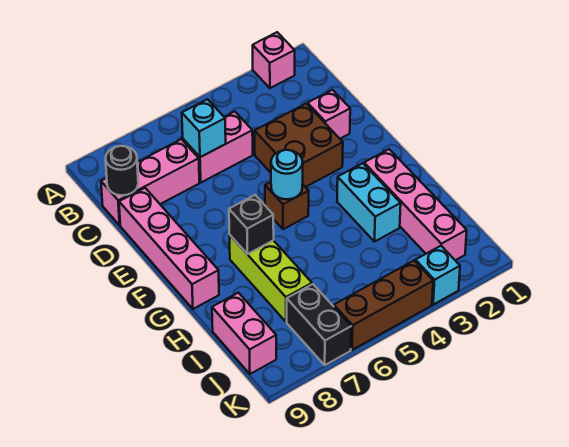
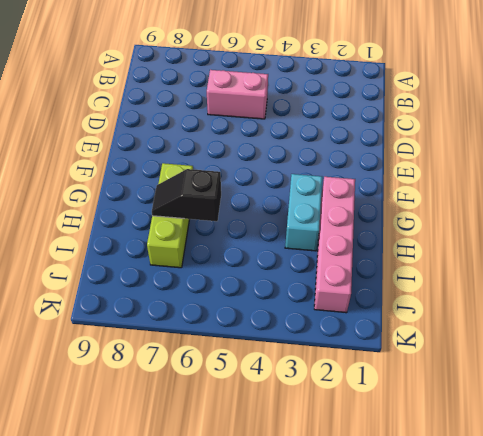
black 1x2 slope [152,169,221,221] -> none
none -> pink 1x1 brick [253,32,295,88]
none -> pink 1x3 brick [101,139,199,225]
none -> pink 1x1 brick [308,90,350,139]

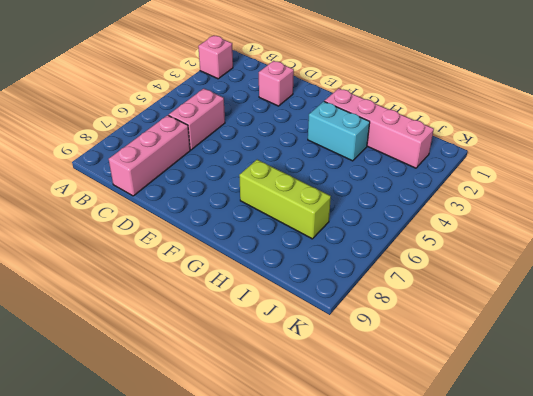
none -> brown 2x2 brick [255,104,343,187]
none -> pink 1x4 brick [119,188,219,309]
none -> brown 1x1 brick [265,182,309,229]

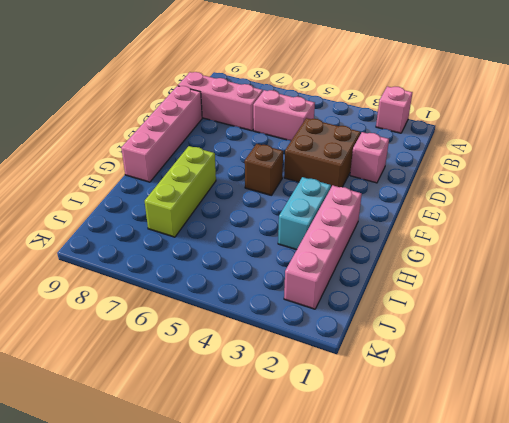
none -> pink 1x2 brick [212,293,276,374]
none -> black 1x2 brick [287,284,351,365]
none -> cyan 1x1 brick [415,246,460,304]

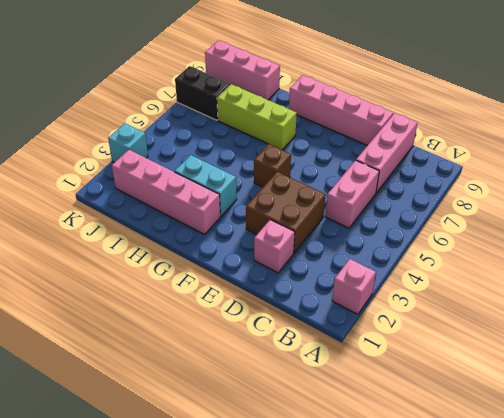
pink 1x3 brick [205,40,280,100] -> pink 1x2 brick [212,293,276,374]
none -> brown 1x3 brick [334,261,433,350]
none -> cyan 1x1 brick [182,99,226,157]
none -> black 1x1 round brick [106,146,138,195]

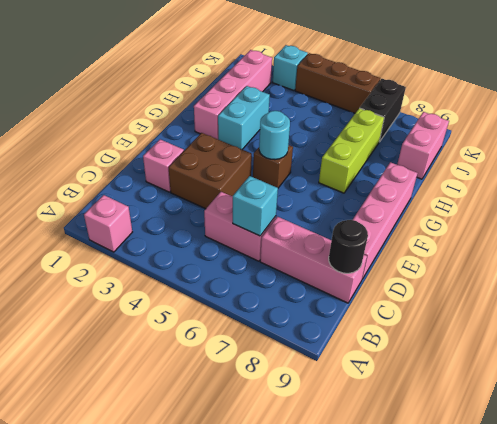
none -> black 1x1 brick [229,195,274,254]

